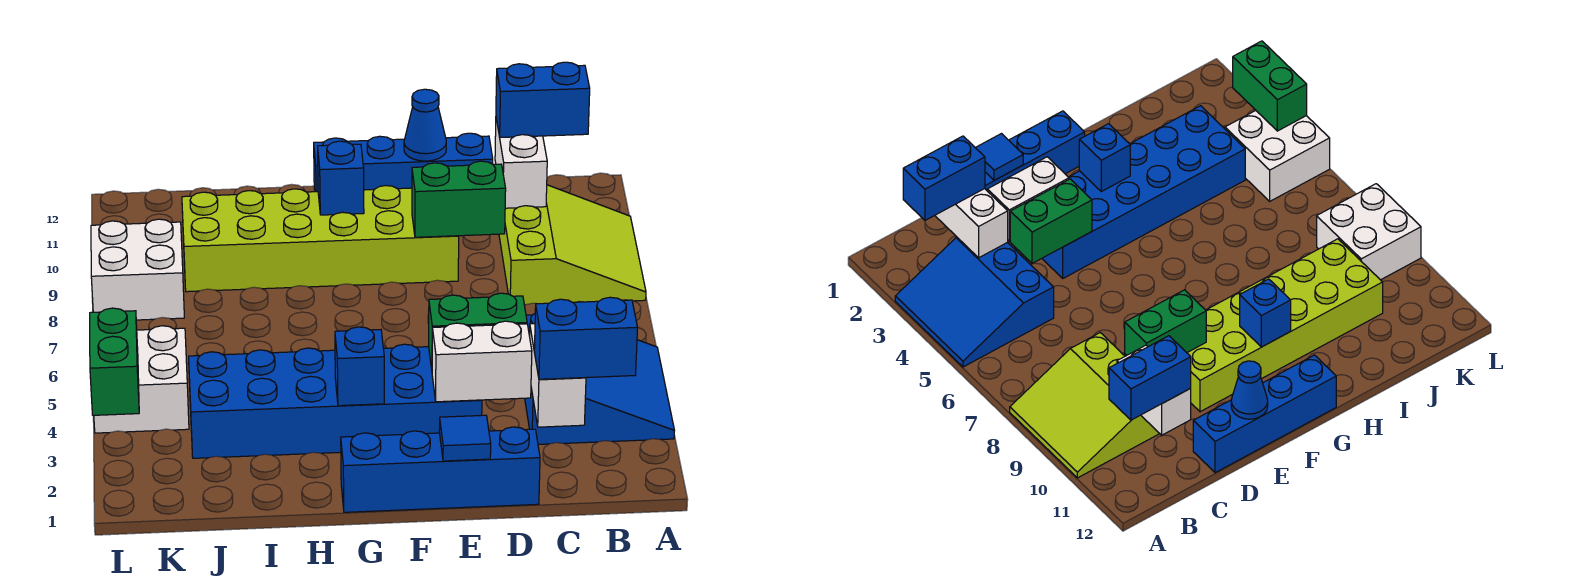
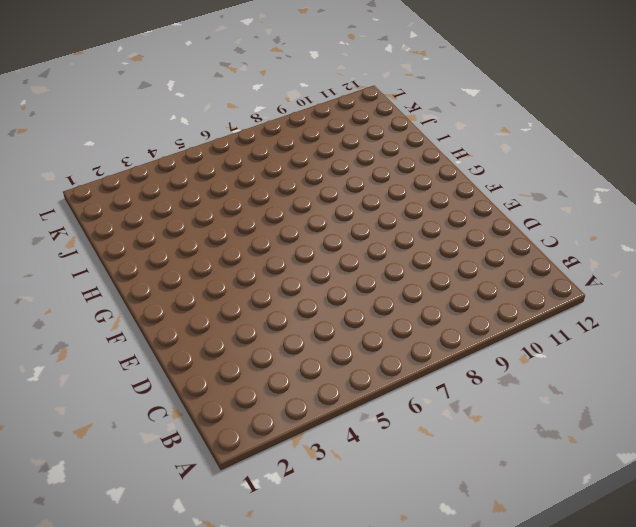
none -> blue 3x3 slope [525,314,675,444]
none -> lime 3x3 slope [499,185,646,305]
none -> blue 1x4 brick [341,427,540,512]

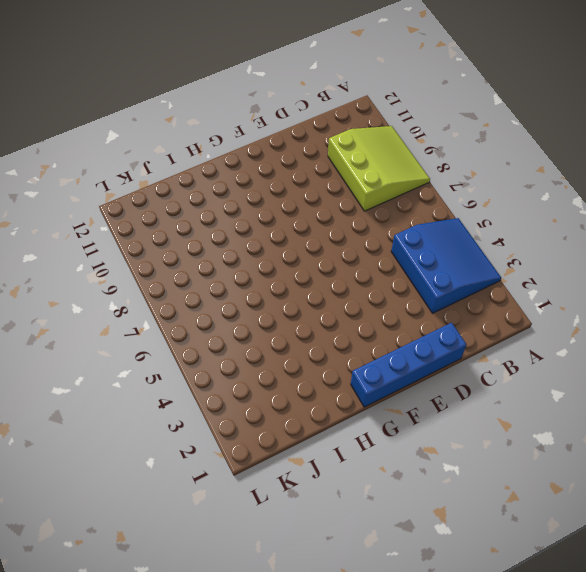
none -> blue 1x4 brick [314,133,493,192]
none -> blue 2x6 brick [189,344,482,458]
none -> lime 2x6 brick [182,186,459,292]

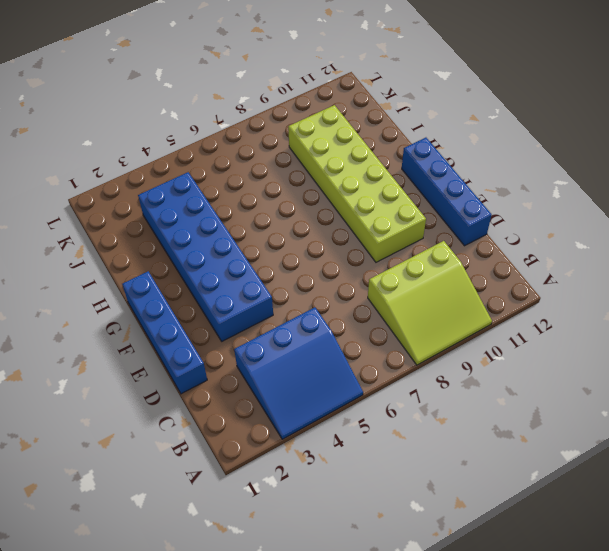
none -> white 2x2 brick [94,326,189,433]
none -> white 2x2 brick [91,219,184,320]
none -> white 1x2 brick [530,324,586,427]

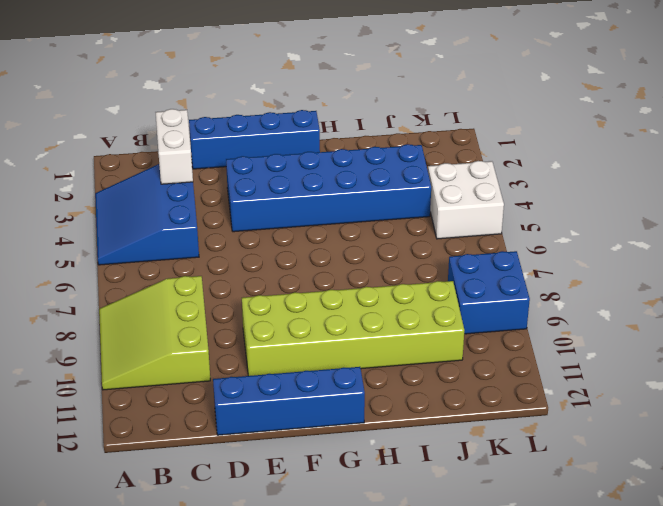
blue 2x2 brick [448,251,530,334] -> white 2x2 brick [91,219,184,320]
none -> white 1x2 brick [495,119,547,208]
none -> white 1x2 brick [432,321,532,402]
none -> green 1x2 brick [429,293,527,369]

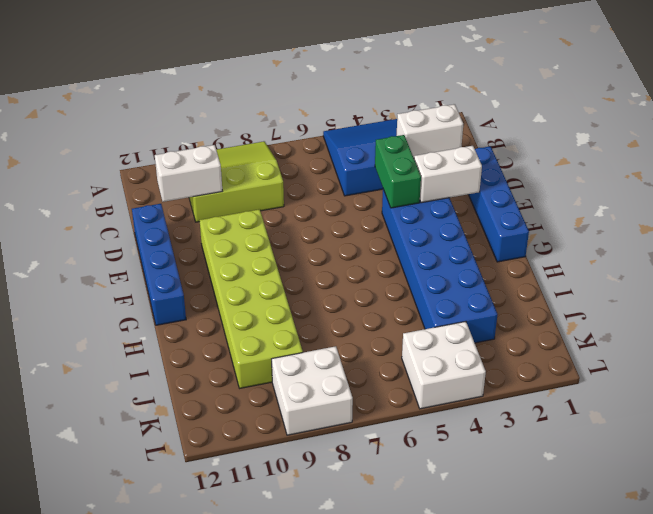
white 1x2 brick [414,146,482,203] -> white 1x2 brick turned to [432,321,532,402]
none -> green 1x2 brick [412,161,506,237]
none -> blue 1x1 tile [439,415,491,461]
none -> blue 1x1 cone [404,89,446,161]

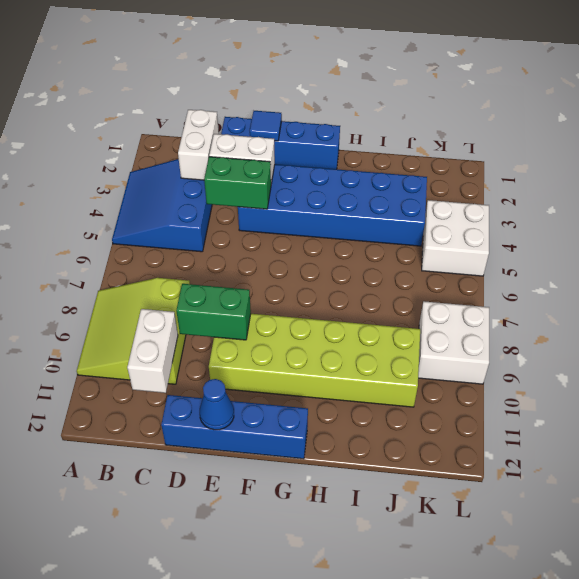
none -> blue 1x1 brick [335,327,384,406]
none -> blue 1x1 brick [318,141,364,215]
none -> green 1x2 brick [90,308,139,416]

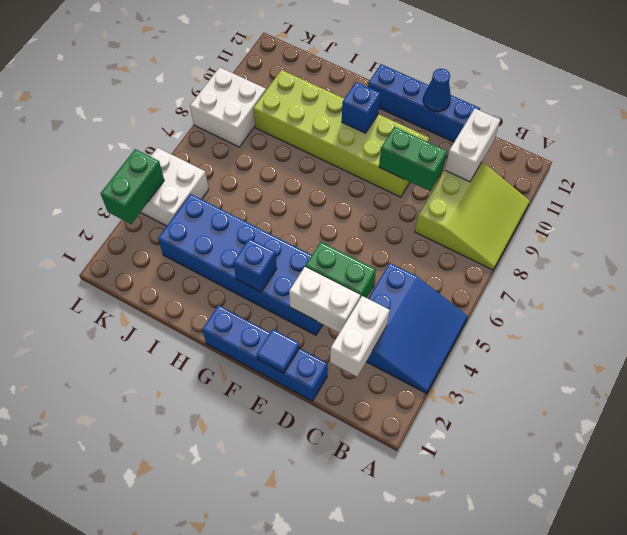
none -> blue 1x2 brick [534,297,638,379]
none -> blue 1x2 brick [496,62,590,138]

